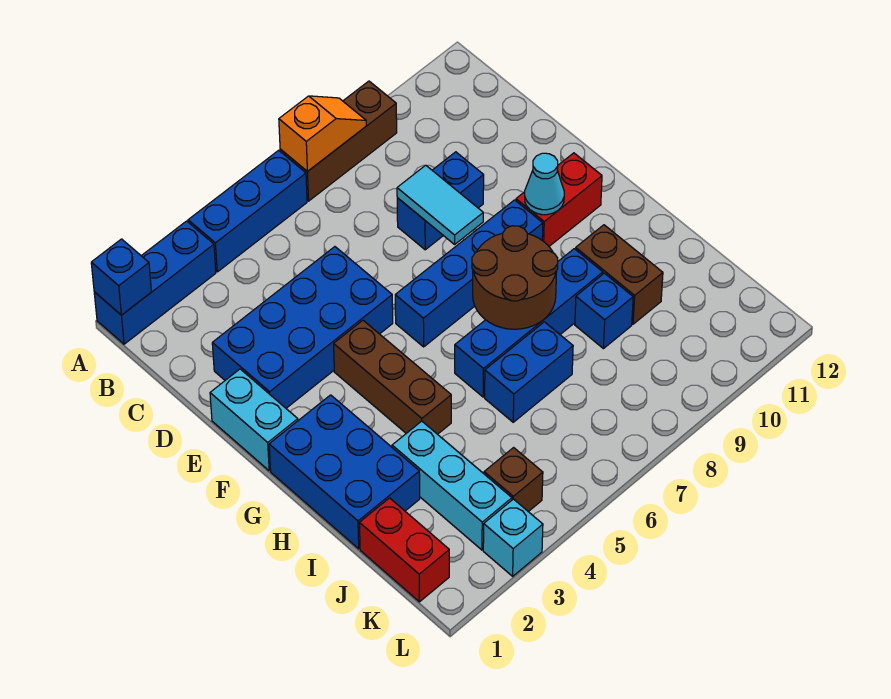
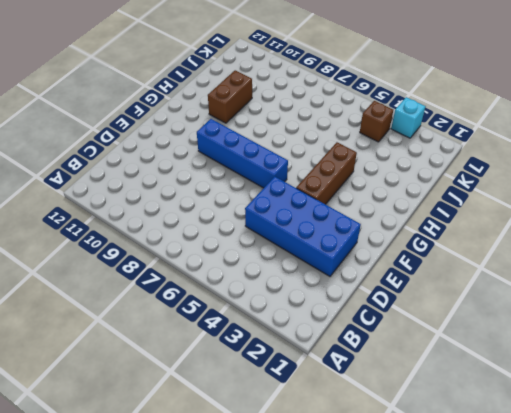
none -> blue 1x3 brick [94,221,216,344]
none -> blue 1x3 brick [188,150,307,272]
none -> brown 1x3 brick [280,81,397,201]

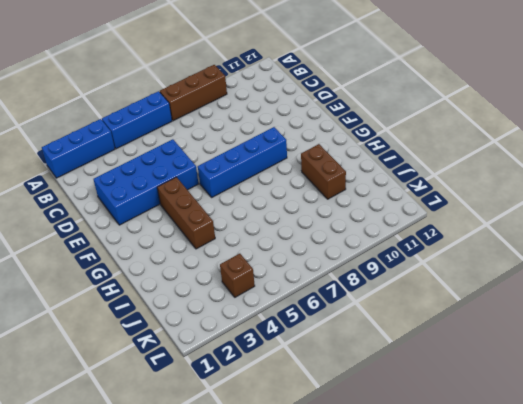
none -> blue 1x2 brick [397,152,484,250]
none -> cyan 1x2 brick [210,369,298,471]
none -> red 1x2 brick [516,153,602,246]

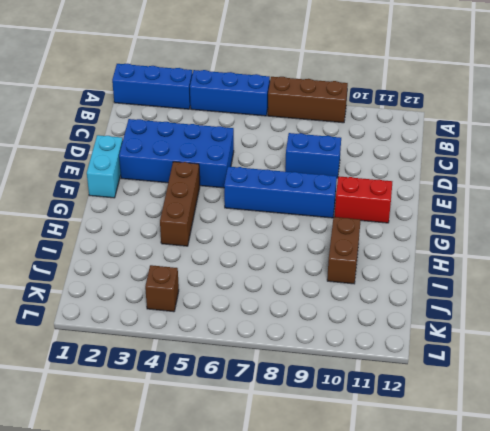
none -> blue 2x3 brick [269,395,420,549]
none -> blue 1x4 brick [455,249,603,397]
none -> cyan 1x3 brick [392,421,512,550]

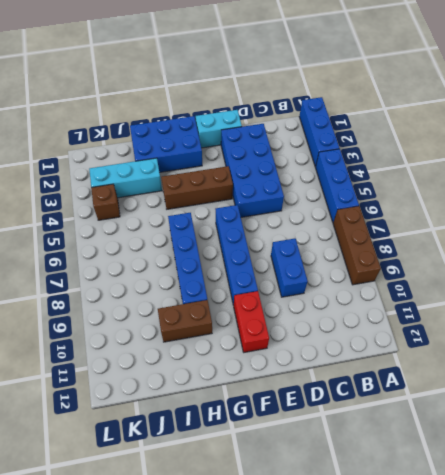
none -> blue 1x2 brick [485,322,573,422]
none -> blue 1x1 brick [575,273,633,349]
none -> red 1x2 brick [359,498,449,602]

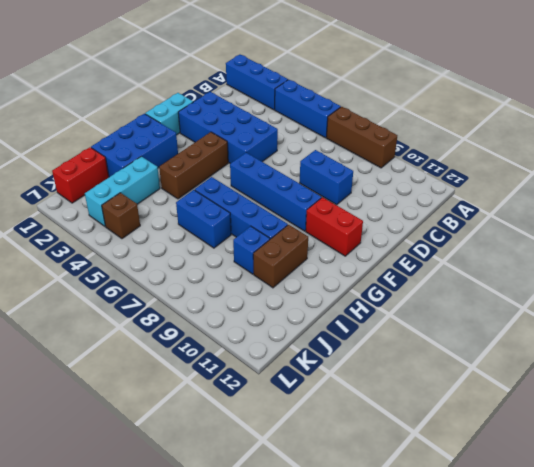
none -> cyan 1x1 brick [483,499,543,576]
none -> blue 1x1 brick [91,239,151,315]
none -> orange 1x2 slope [279,96,366,172]

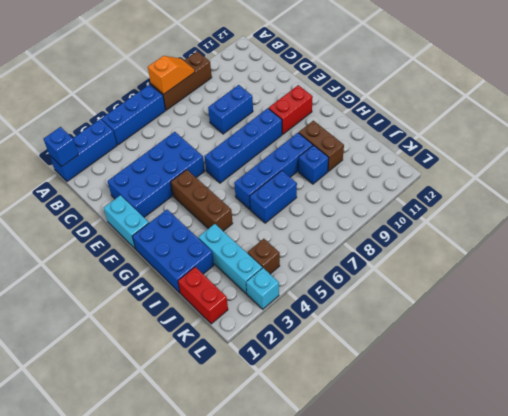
none -> cyan 1x2 tile [397,165,483,244]
none -> cyan 1x1 cone [525,153,564,215]
none -> brown 2x2 round brick [472,226,558,329]

